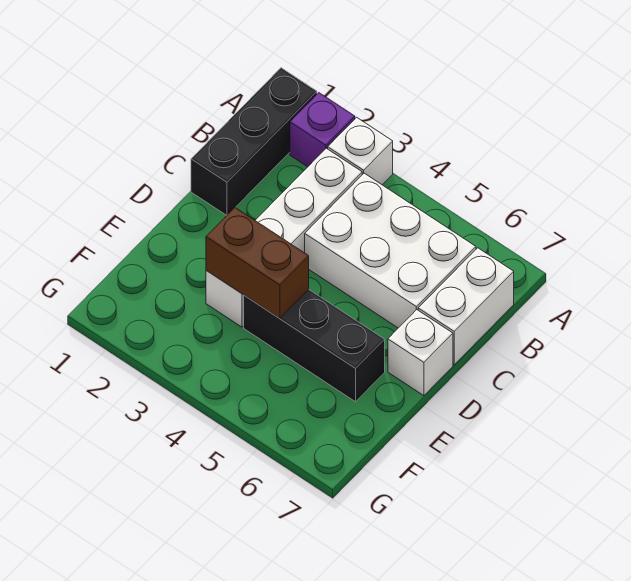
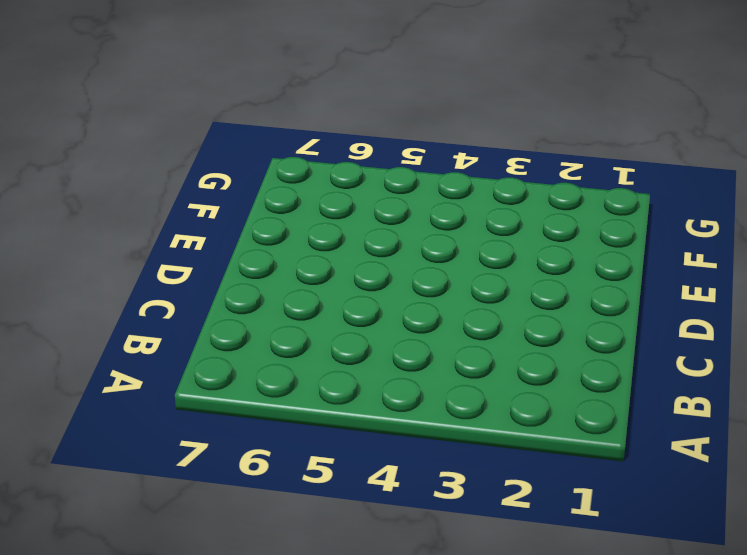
none -> black 1x3 brick [191,68,317,215]
none -> purple 1x1 brick [290,93,355,167]

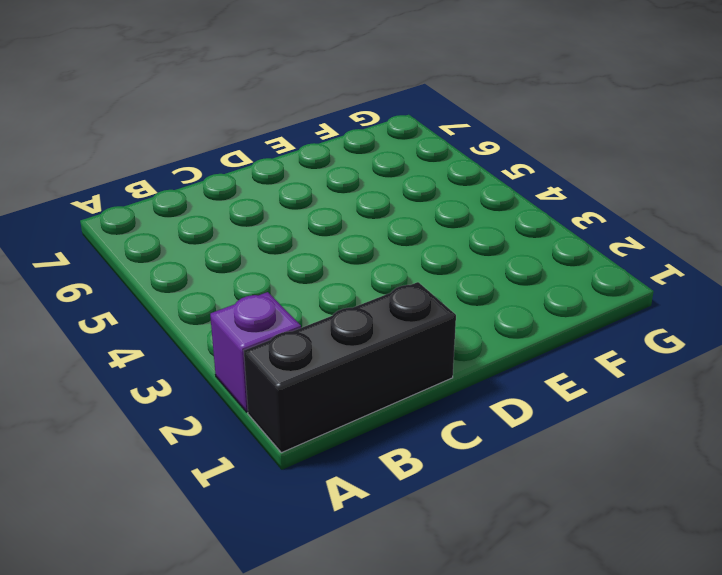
none -> white 1x1 brick [328,117,393,185]
none -> white 1x4 brick [206,148,362,327]

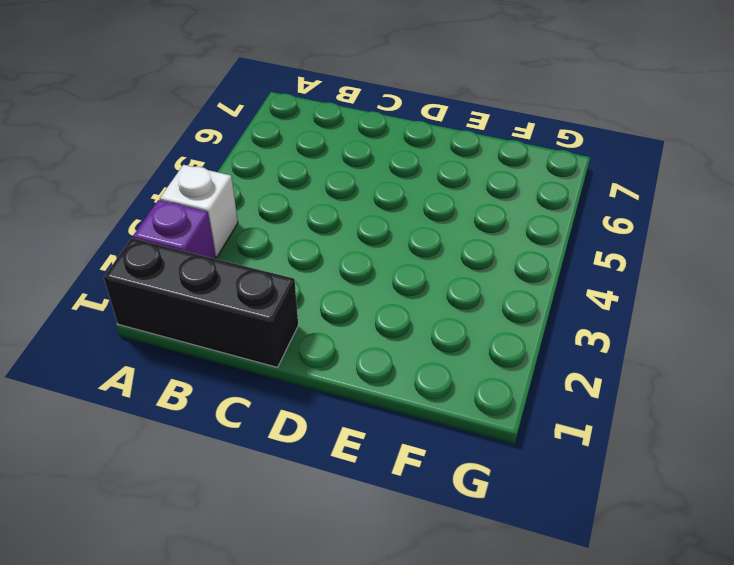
none -> white 1x4 brick [206,148,362,327]
none -> white 2x3 brick [305,173,476,328]

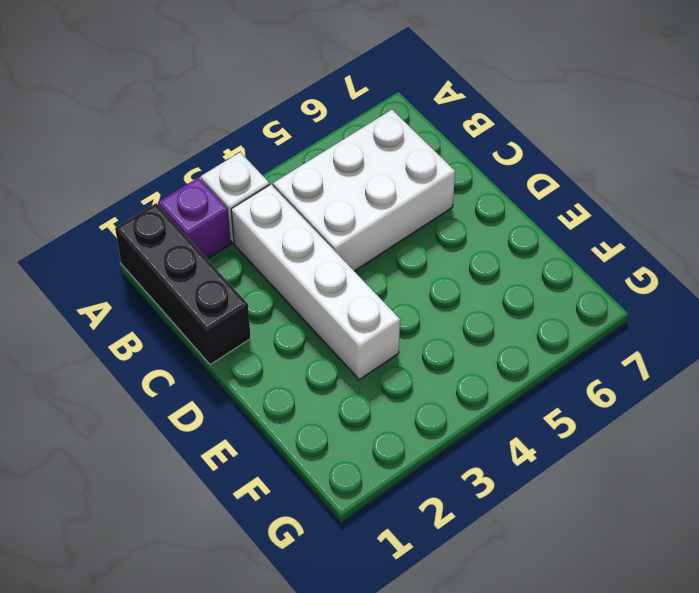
none -> white 1x2 brick [418,248,514,365]
none -> white 1x1 brick [388,310,453,396]

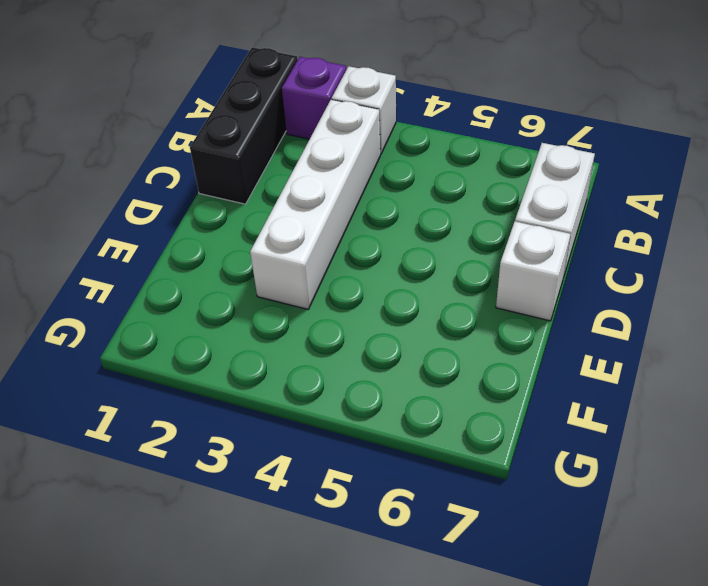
none -> white 2x3 brick [305,173,476,328]
none -> black 1x3 brick [244,289,385,402]

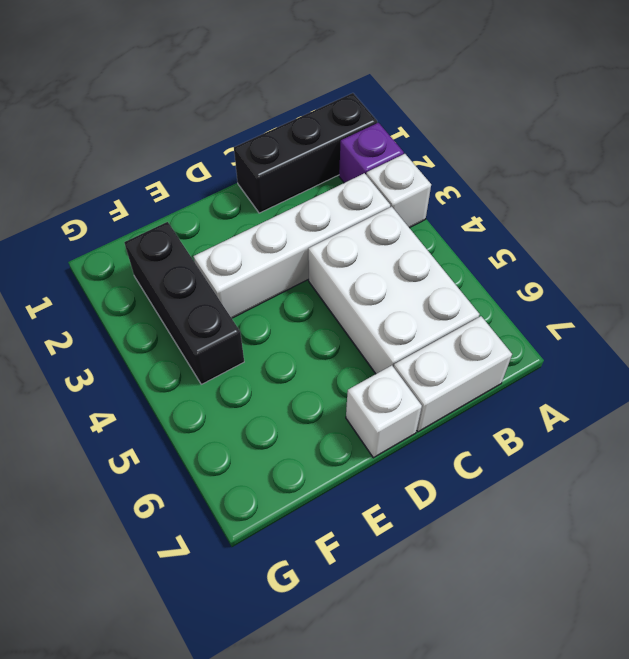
black 1x3 brick [124,222,244,384] -> black 1x3 brick moved to [244,289,385,402]
none -> brown 1x2 brick [206,208,309,318]

